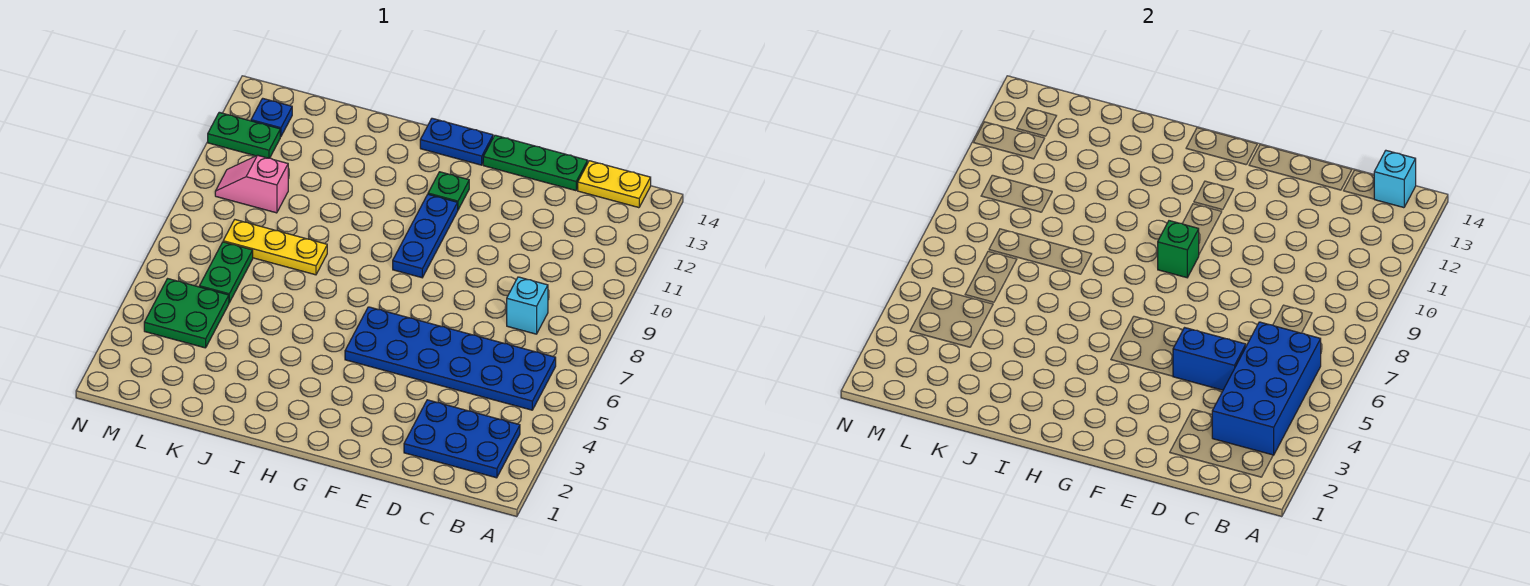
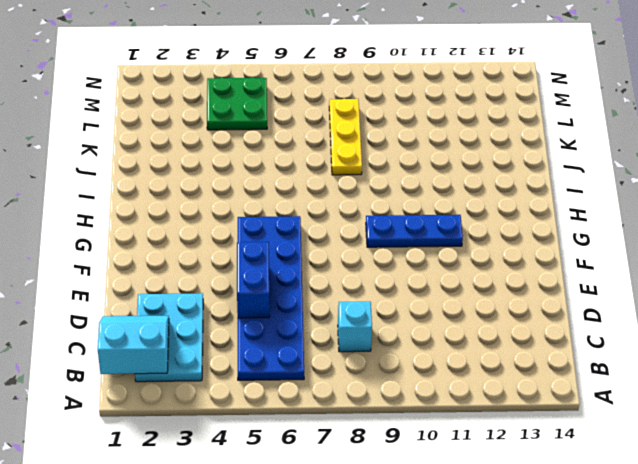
cyan 2x2 slope [98,316,169,374] -> none
cyan 2x3 plate [135,293,203,382] -> blue 2x3 plate [404,400,520,478]
none -> yellow 1x2 plate [578,161,651,208]
none -> green 1x3 plate [483,135,588,191]
none -> green 1x1 plate [428,172,469,210]

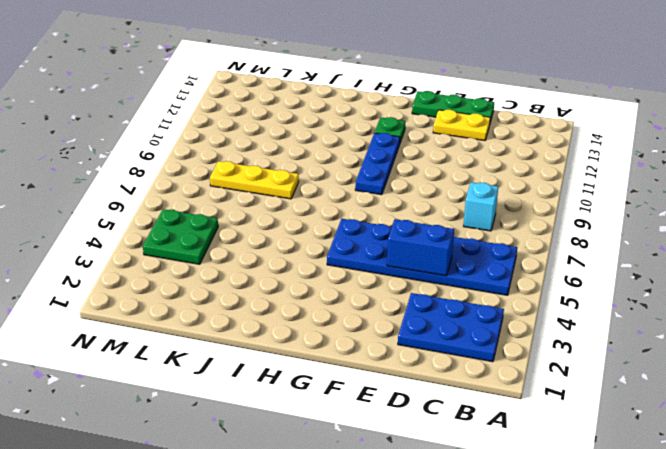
yellow 1x2 plate [433,110,490,141] -> yellow 1x2 plate moved to [578,161,651,208]
none -> blue 1x2 plate [420,118,493,165]
none -> green 1x2 plate [199,242,253,303]
none -> pink 1x2 slope [215,155,288,213]

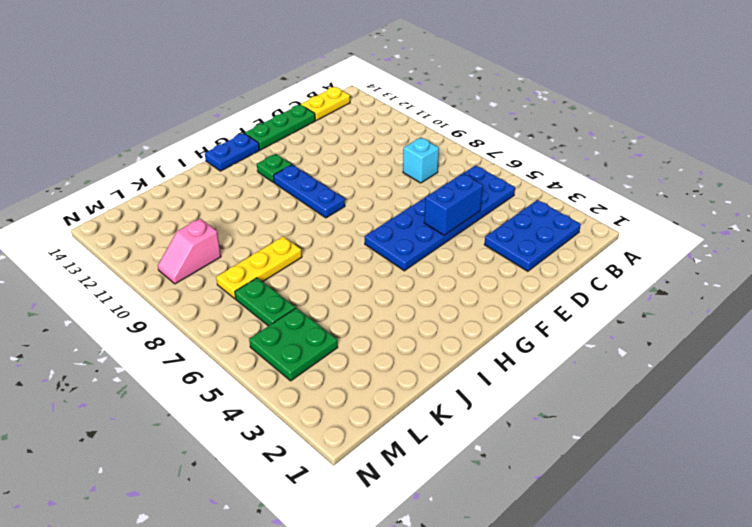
none -> green 1x2 plate [208,112,280,158]
none -> blue 1x1 plate [251,98,292,137]
none -> blue 2x4 brick [1212,322,1321,455]

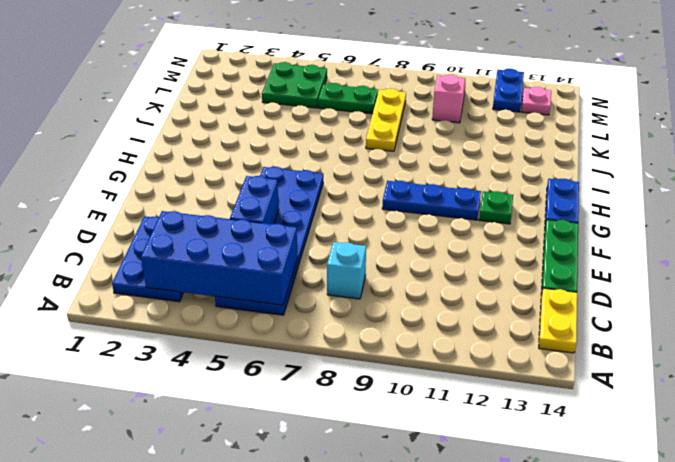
blue 1x2 plate [493,69,524,112] -> green 1x2 plate [208,112,280,158]
pink 1x1 plate [522,87,551,115] -> blue 1x1 plate [251,98,292,137]
none -> cyan 1x1 brick [1374,151,1416,208]
none -> green 1x1 brick [1158,221,1199,278]

